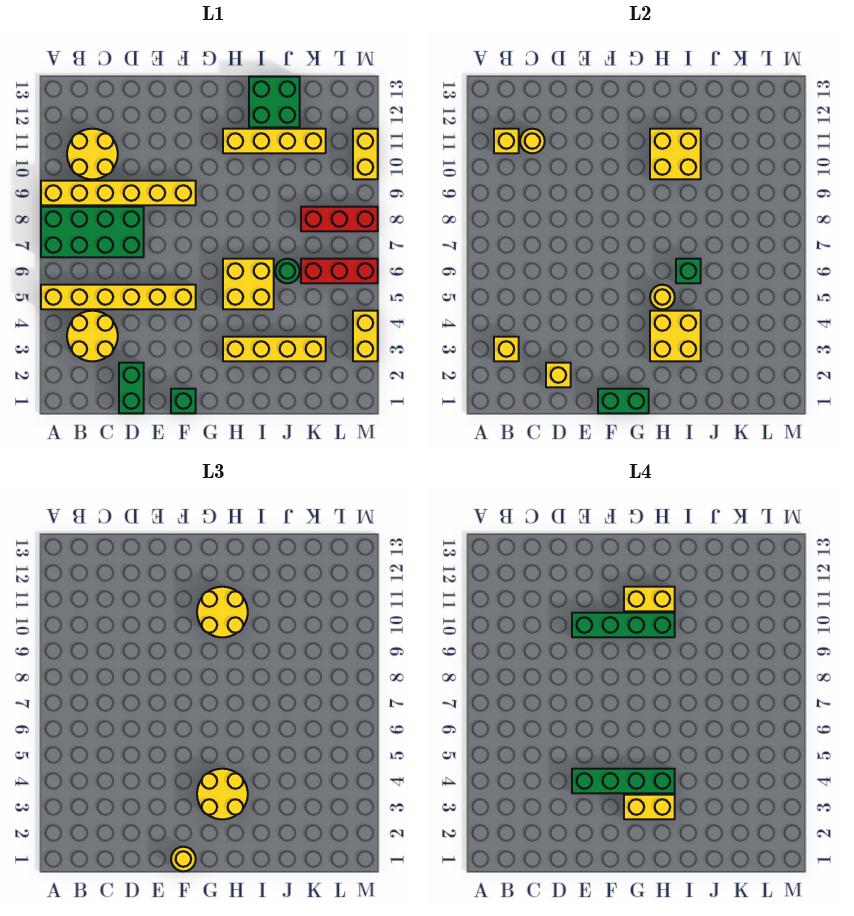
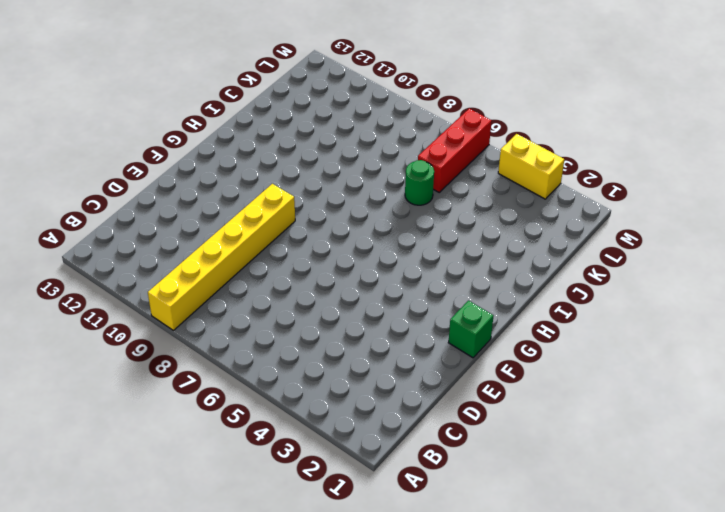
none -> yellow 1x6 brick [41,285,196,309]
none -> green 2x4 brick [41,207,144,257]
none -> yellow 2x2 round brick [67,311,118,361]
none -> yellow 2x2 round brick [67,129,118,179]

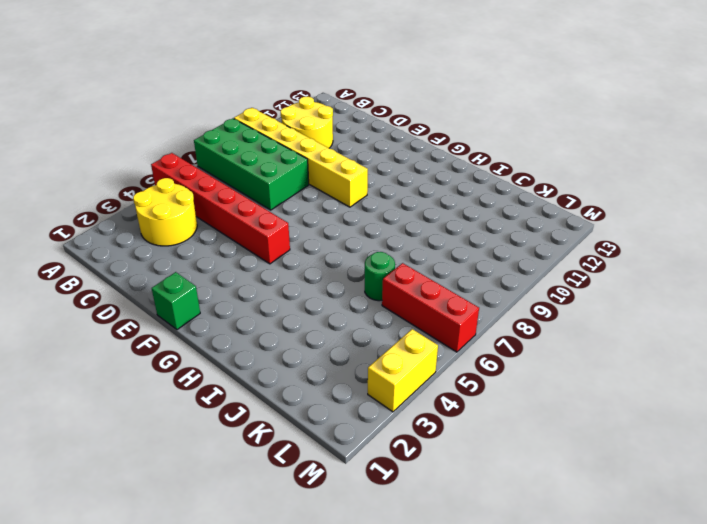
red 1x6 brick [151,153,290,264] -> yellow 1x6 brick [41,285,196,309]
none -> green 1x2 brick [119,363,144,413]
none -> yellow 1x4 brick [223,337,326,361]
none -> yellow 2x2 brick [223,259,274,309]
none -> yellow 1x4 brick [223,129,326,153]

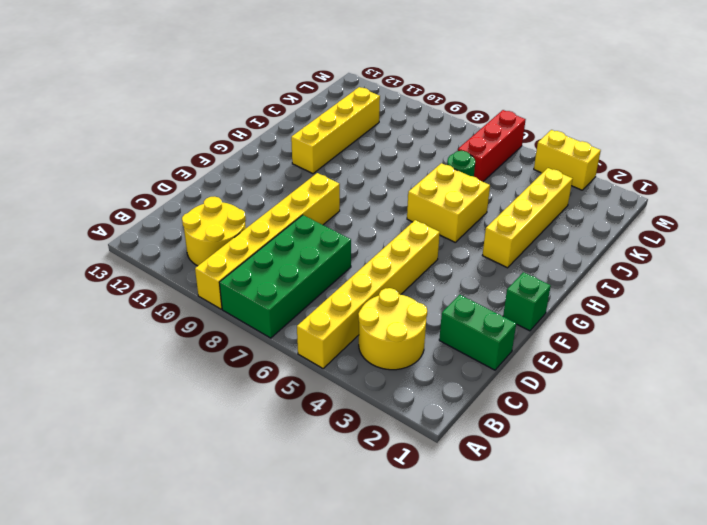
none -> green 2x2 brick [249,77,300,127]
none -> red 1x3 brick [301,207,378,231]
none -> yellow 1x2 brick [353,129,378,179]
none -> yellow 1x1 brick [494,337,519,361]

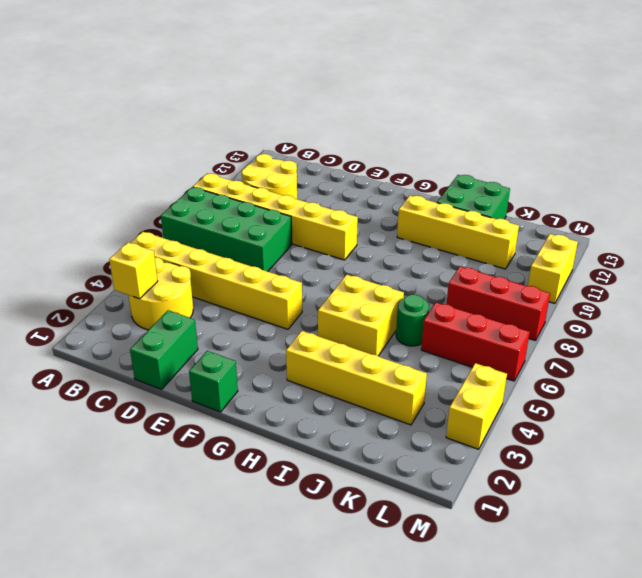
none -> yellow 1x1 brick [494,129,519,153]
none -> yellow 1x1 round brick [520,129,545,153]
none -> yellow 1x1 brick [546,363,571,387]
none -> green 1x2 brick [598,389,649,413]

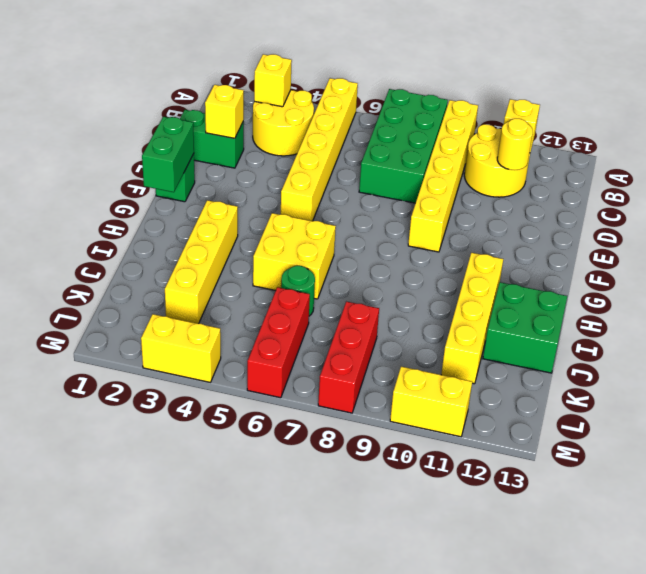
none -> yellow 2x2 brick [650,311,701,361]
none -> yellow 1x1 round brick [650,285,675,309]
none -> yellow 2x2 brick [650,129,701,179]
none -> green 1x1 brick [676,259,701,283]

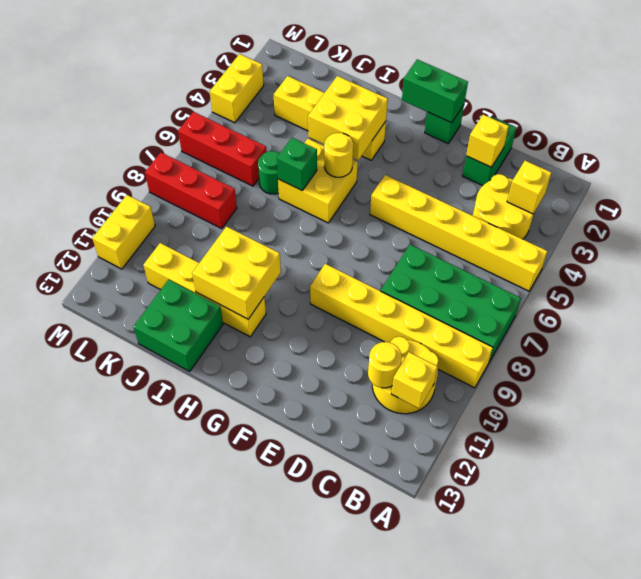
none -> yellow 1x1 round brick [171,847,196,871]
none -> yellow 2x2 round brick [197,769,248,819]
none -> yellow 2x2 round brick [197,587,248,637]
none -> green 1x4 brick [572,769,675,793]

